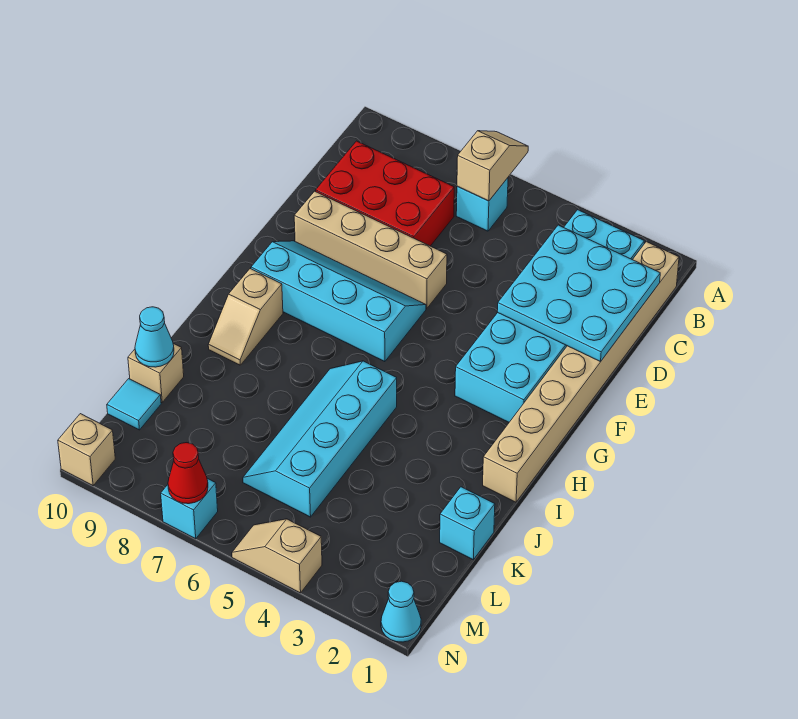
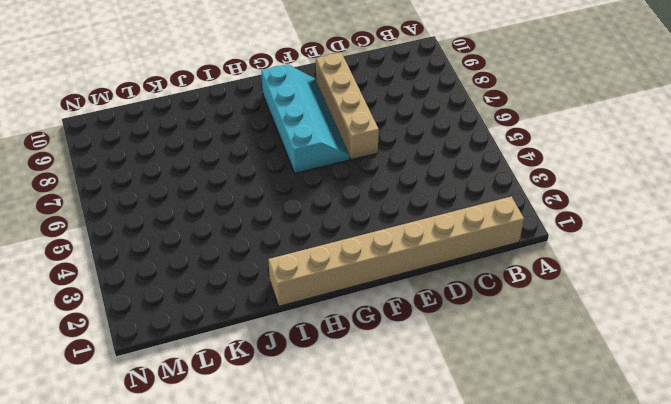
none -> cyan 2x6 brick [455,210,644,422]
none -> cyan 1x1 brick [456,178,508,231]
none -> red 2x3 brick [316,141,454,246]

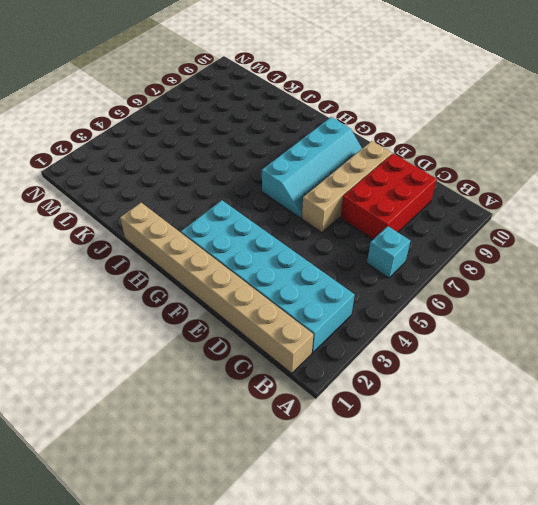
none -> tan 1x2 slope [208,269,283,365]
none -> cyan 2x4 slope [243,361,397,517]
none -> cyan 1x1 brick [440,487,495,560]

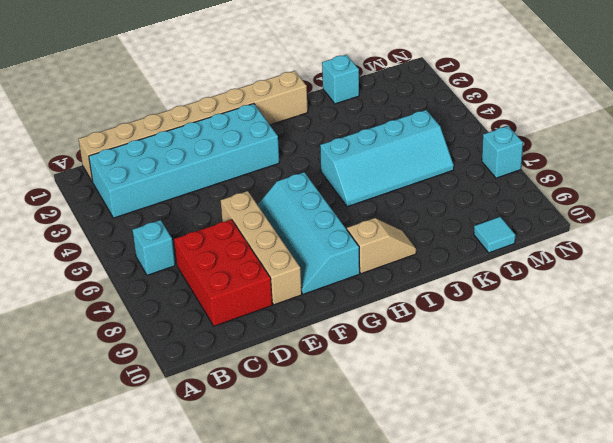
none -> tan 1x1 brick [128,343,184,402]
none -> cyan 1x1 cone [381,581,421,642]
none -> tan 1x2 slope [232,519,322,593]

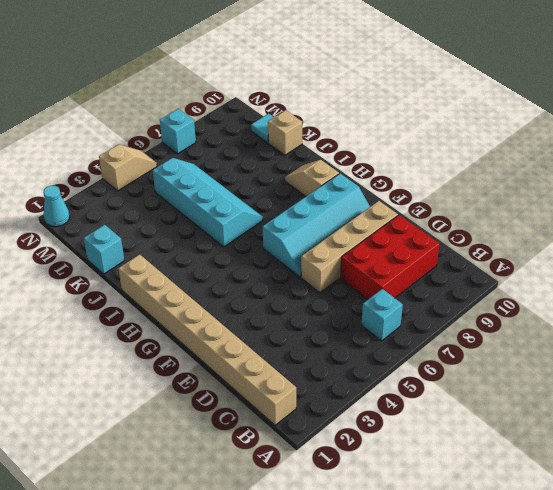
none -> cyan 2x6 brick [455,210,644,422]
none -> tan 1x1 brick [58,414,115,486]
none -> tan 1x2 slope [457,131,528,201]

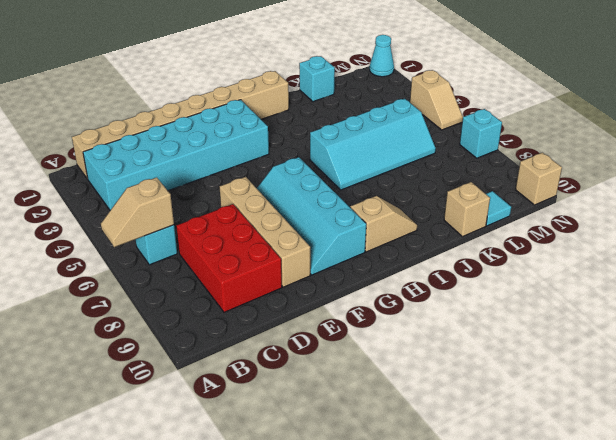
none -> cyan 3x3 plate [497,225,660,362]
none -> cyan 1x1 cone [135,307,174,367]
none -> red 1x1 cone [168,443,208,504]

